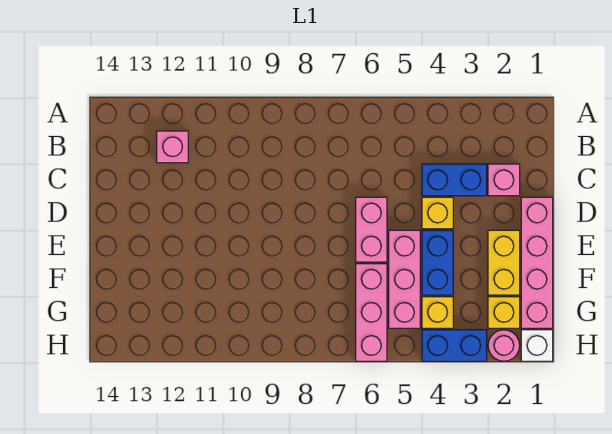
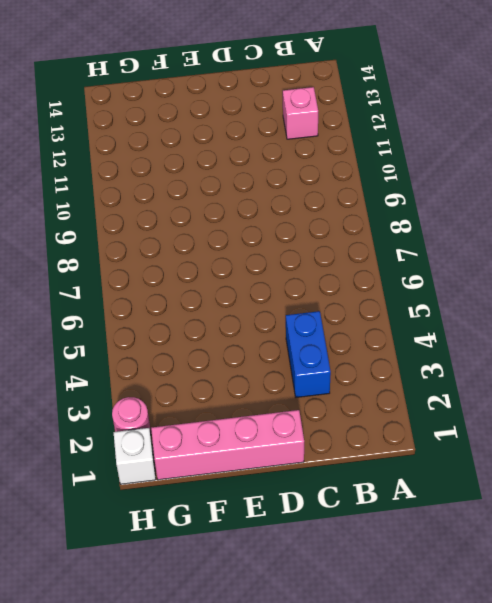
none -> pink 1x1 brick [488,164,520,196]
none -> yellow 1x1 brick [422,197,453,229]
none -> pink 1x2 brick [356,197,387,262]

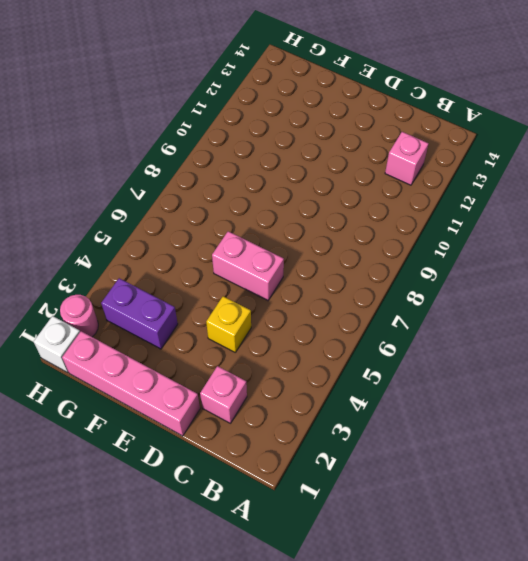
purple 1x2 brick [101,278,178,349] -> none
none -> blue 1x2 brick [422,164,487,196]
none -> yellow 1x2 brick [488,230,520,295]
none -> blue 1x2 brick [422,230,453,295]

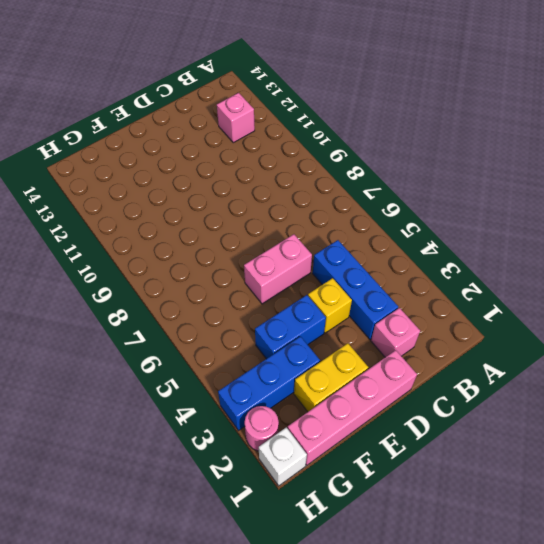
blue 1x3 brick [313,240,398,340] -> blue 1x2 brick [422,164,487,196]
blue 1x3 brick [218,336,320,431] -> blue 1x2 brick [422,330,487,361]
none -> pink 1x3 brick [389,230,420,328]
none -> pink 1x3 brick [356,264,387,361]
none -> yellow 1x1 brick [488,297,520,328]

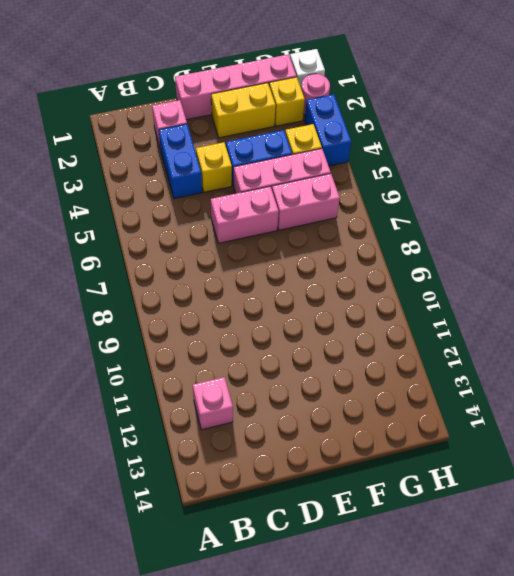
pink 1x2 brick [272,174,340,230] -> pink 1x3 brick [356,264,387,361]

